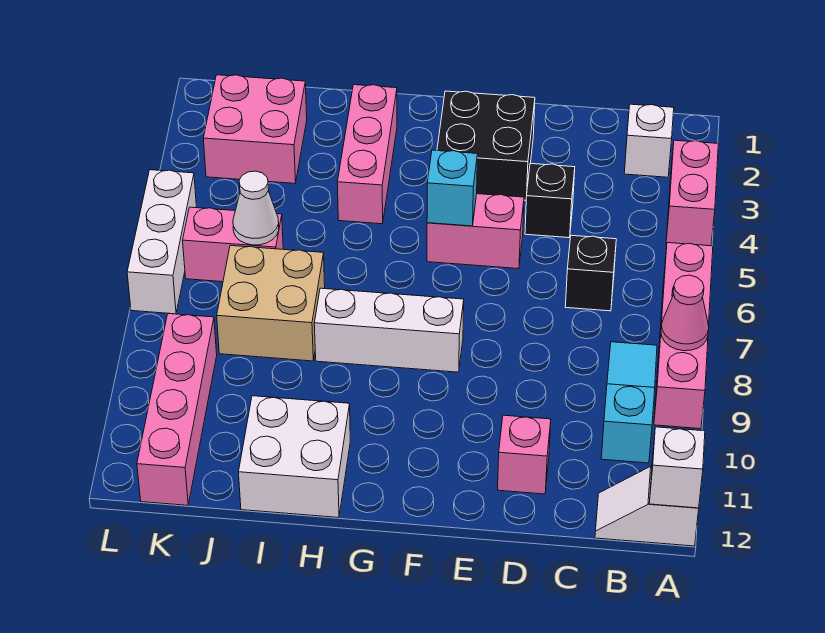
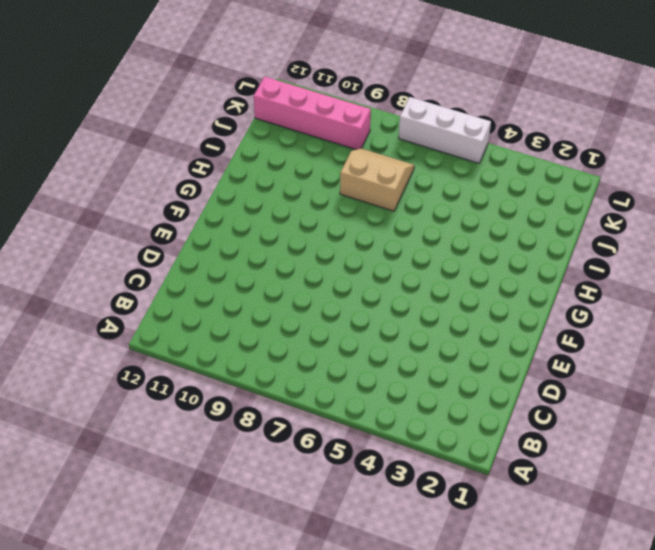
tan 2x2 slope [340,148,414,211] -> tan 2x2 brick [217,246,325,361]
none -> pink 1x2 brick [666,140,718,246]
none -> pink 1x4 brick [654,243,713,429]
none -> white 1x2 slope [595,466,699,546]

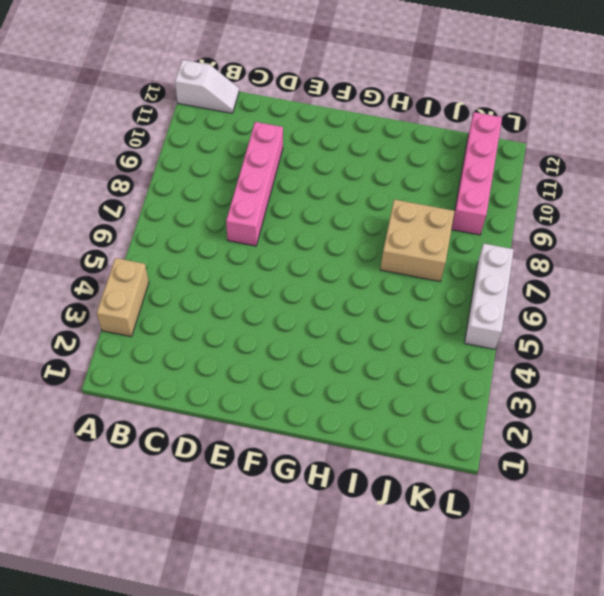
tan 1x2 brick [97,258,149,337] -> pink 1x2 brick [666,140,718,246]
pink 1x4 brick [226,122,283,246] -> pink 1x4 brick moved to [654,243,713,429]
none -> white 1x1 brick [624,104,674,177]
none -> cyan 1x3 slope [601,342,657,463]
none -> black 1x1 brick [565,235,616,311]

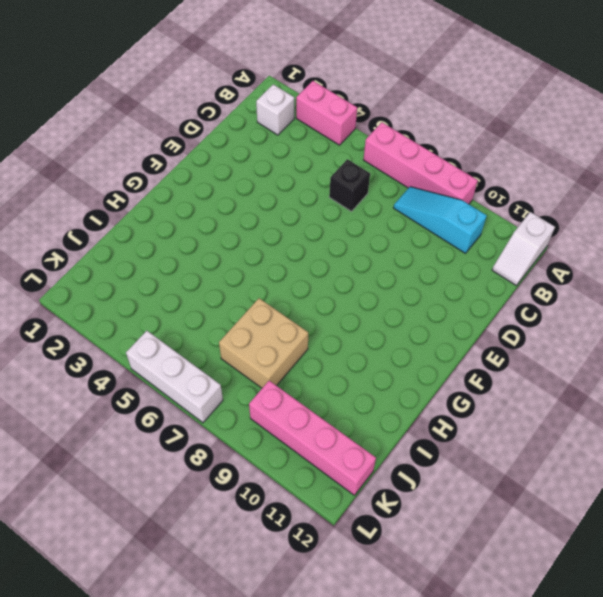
none -> black 1x1 brick [525,163,575,238]
none -> pink 1x1 brick [498,415,551,494]
none -> black 2x2 brick [437,91,535,200]

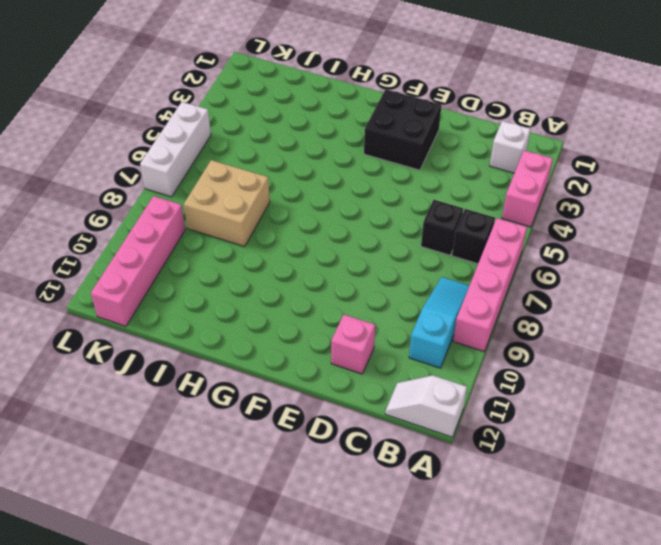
black 1x1 brick [452,209,495,264] -> black 1x1 brick moved to [525,163,575,238]
none -> pink 1x2 brick [427,194,524,269]
none -> white 1x3 brick [314,288,464,372]
none -> pink 1x3 brick [337,85,397,224]

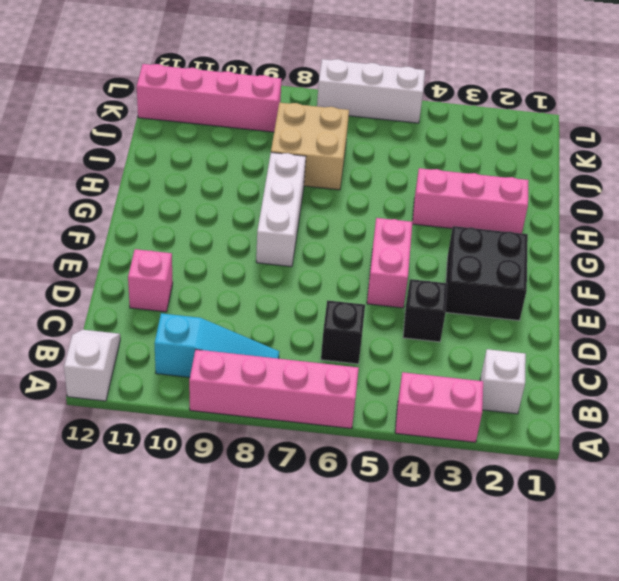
none -> white 2x2 brick [239,396,350,518]
none -> pink 2x2 brick [203,75,307,183]
none -> pink 1x2 brick [183,207,283,282]

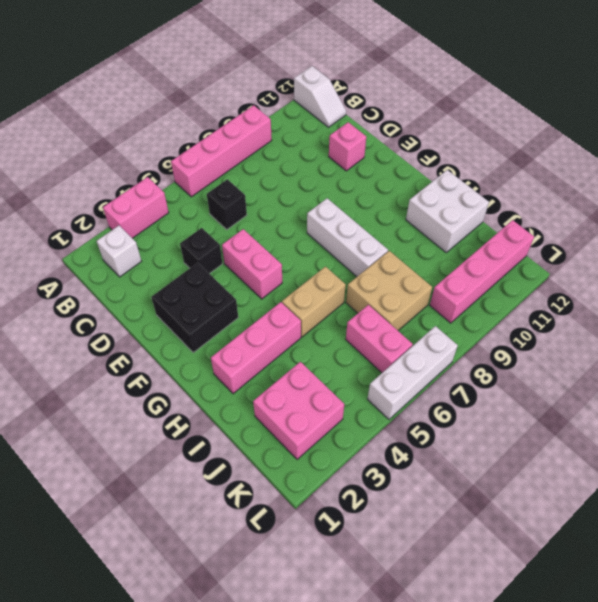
tan 1x2 brick [282,267,346,337] -> none
none -> cyan 1x3 slope [601,342,657,463]
none -> pink 1x1 cone [661,275,709,351]
none -> white 1x1 brick [649,427,705,508]

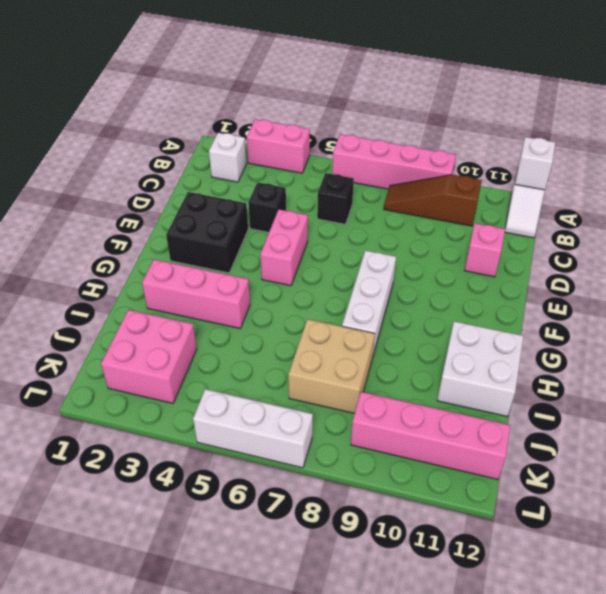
brown 1x3 slope [384,175,482,226] -> cyan 1x3 slope [601,342,657,463]
none -> pink 1x2 brick [183,207,283,282]
none -> pink 1x1 cone [661,275,709,351]
none -> cyan 1x1 brick [427,150,477,226]

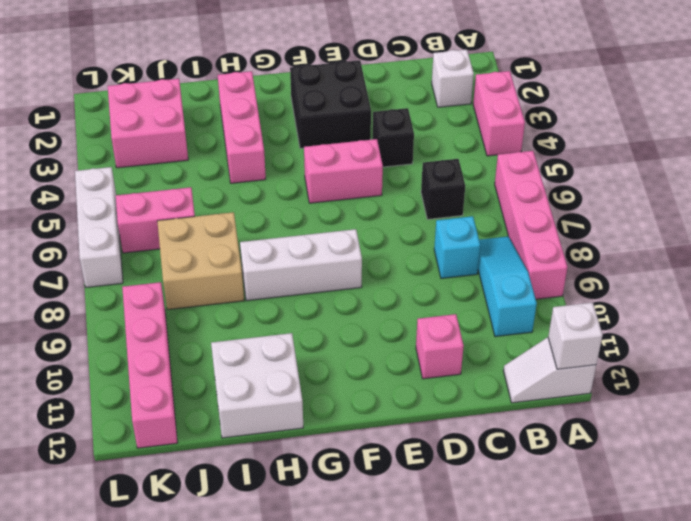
cyan 1x1 brick [434,216,480,278] -> cyan 1x1 brick moved to [427,150,477,226]
none -> pink 1x1 cone [661,275,709,351]
none -> white 1x1 cone [233,171,279,245]

